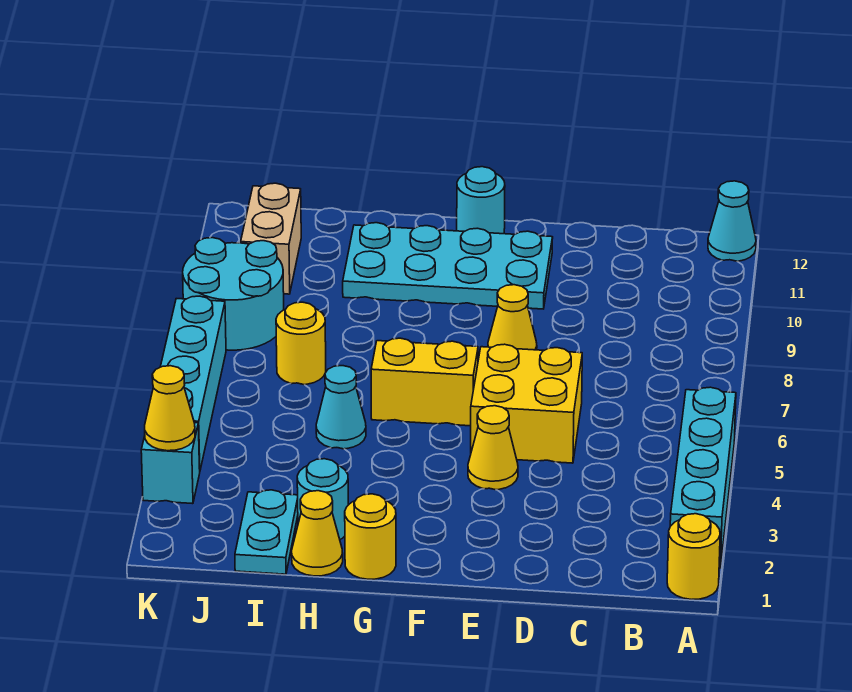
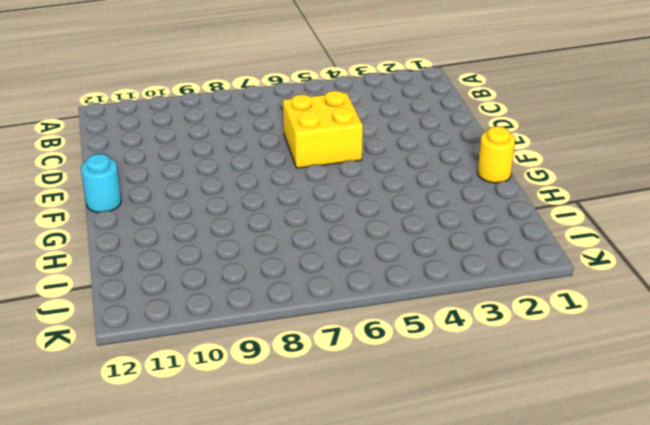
none -> yellow 1x1 round brick [667,514,720,599]
none -> cyan 1x4 brick [670,387,736,568]
none -> cyan 1x1 cone [708,181,756,261]

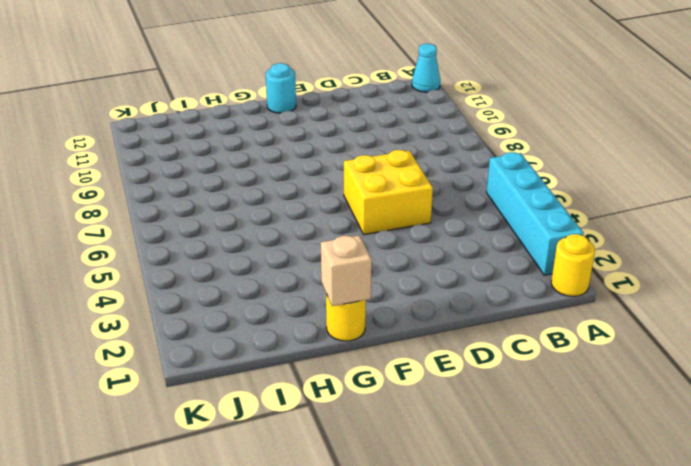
tan 1x1 brick [321,235,372,306] -> none
none -> yellow 1x1 cone [468,406,518,490]
none -> yellow 1x1 cone [488,285,537,350]
none -> cyan 2x4 plate [343,223,553,309]

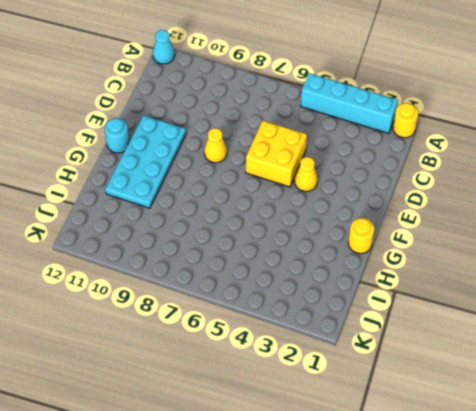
none -> yellow 1x2 brick [371,338,478,426]
none -> yellow 1x1 cone [292,491,343,576]
none -> cyan 1x1 round brick [297,459,348,539]

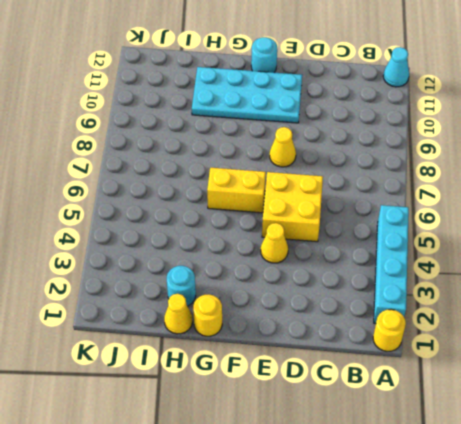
none -> cyan 1x1 cone [316,366,366,449]
none -> cyan 1x2 plate [235,490,298,574]
none -> yellow 1x1 round brick [276,302,326,385]

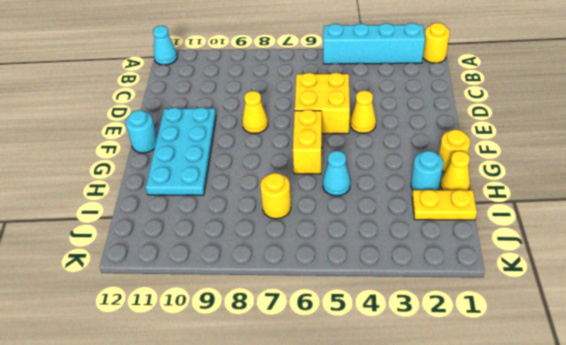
yellow 1x2 plate [412,190,477,220] -> cyan 1x2 plate [235,490,298,574]
none -> cyan 2x2 round brick [183,238,284,350]
none -> tan 1x2 brick [241,183,301,294]
none -> cyan 1x1 brick [141,423,200,504]

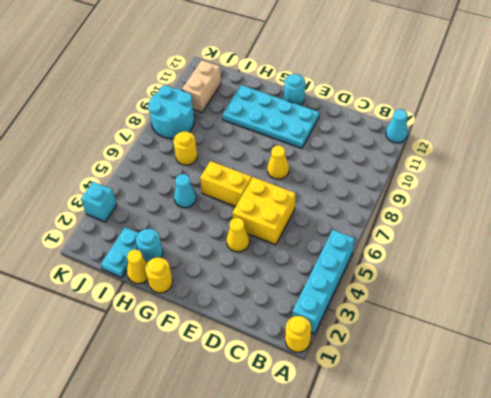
none -> cyan 1x4 brick [160,296,226,470]
none -> yellow 1x1 cone [145,366,195,451]

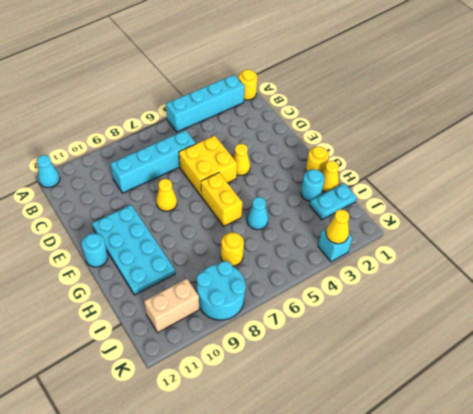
cyan 1x4 brick [110,130,196,193] -> cyan 1x4 brick moved to [160,296,226,470]

